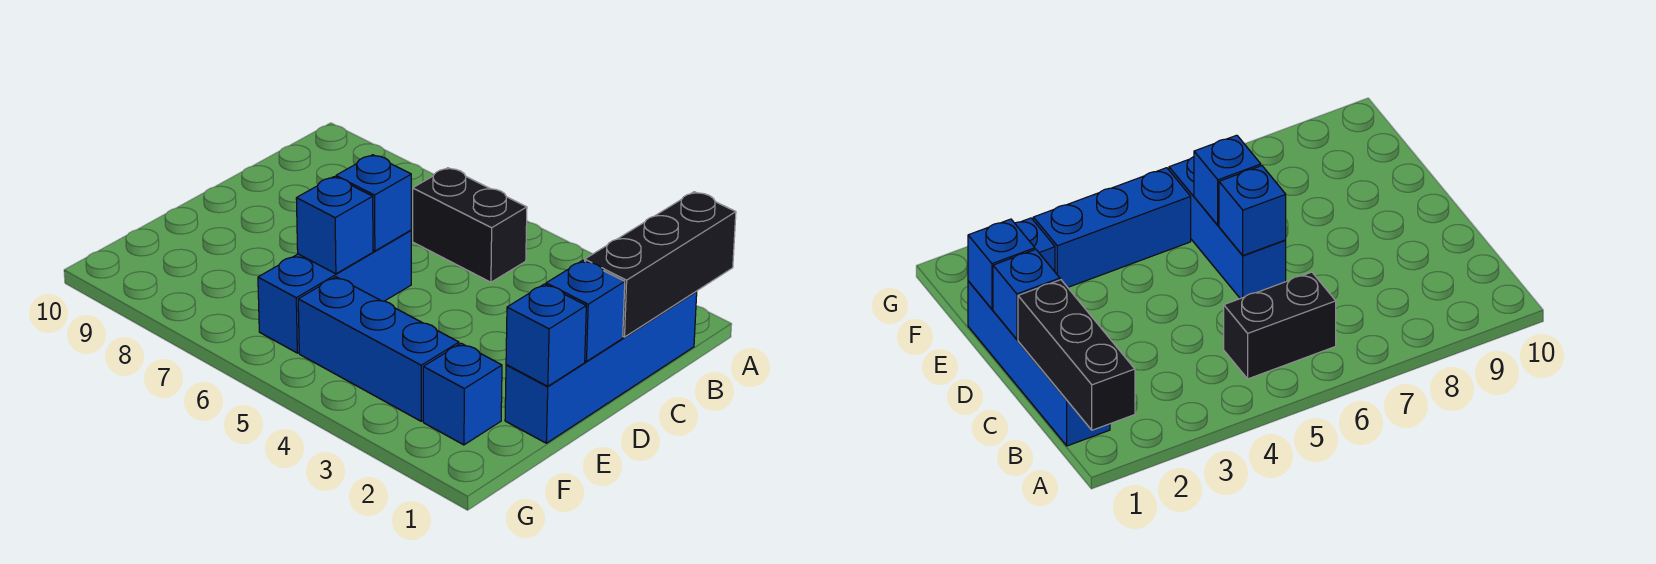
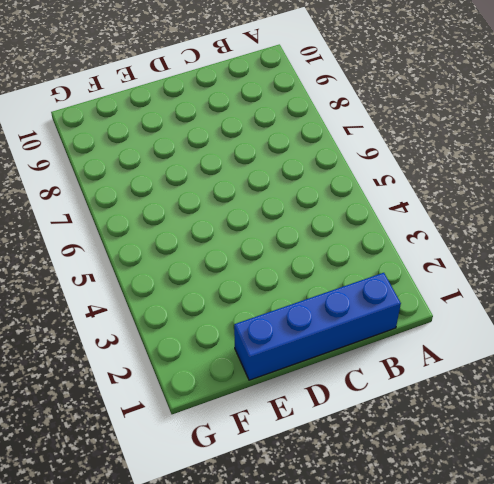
none -> black 1x2 brick [413,168,527,282]
none -> blue 1x3 brick [258,230,411,353]

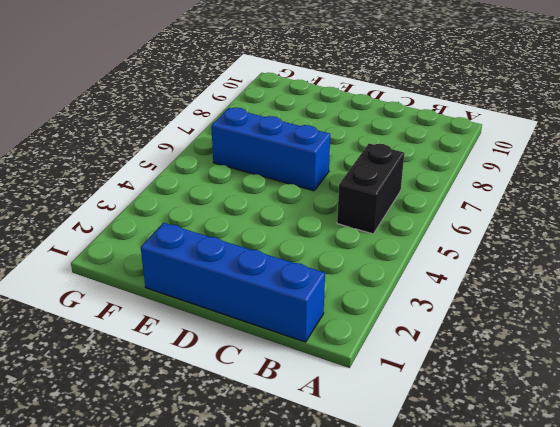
none -> blue 1x1 brick [423,343,502,445]
none -> blue 1x3 brick [298,277,459,421]

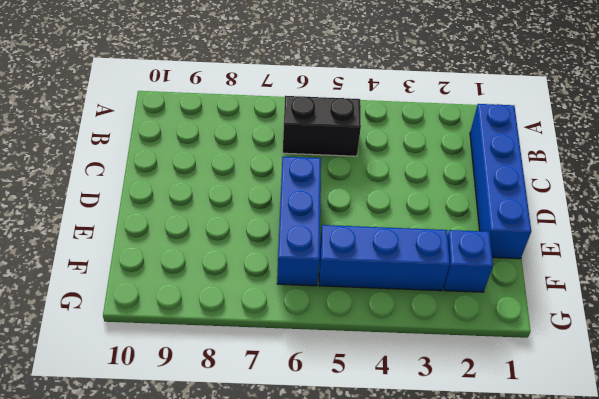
none -> black 1x3 brick [585,192,736,337]
none -> blue 1x1 brick [546,260,625,362]

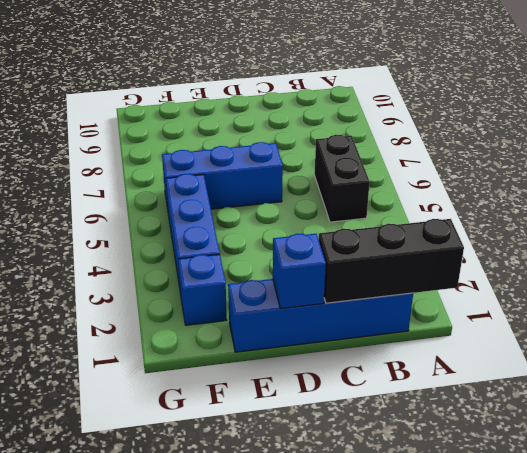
none -> blue 1x1 brick [336,155,411,251]
none -> blue 1x1 brick [506,284,586,386]

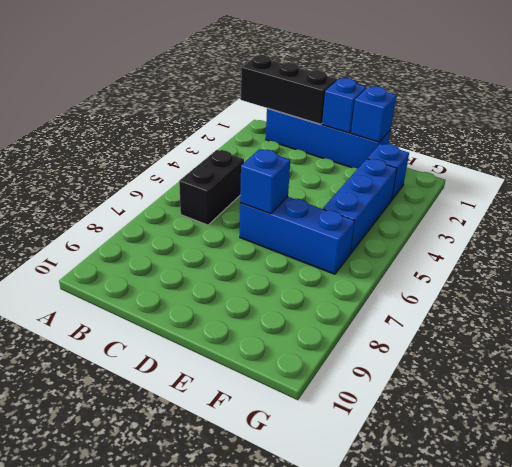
none -> blue 1x1 brick [296,177,373,274]

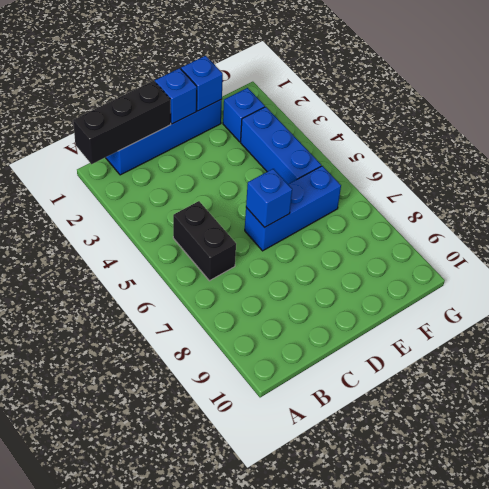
none -> blue 1x1 brick [296,177,373,274]

